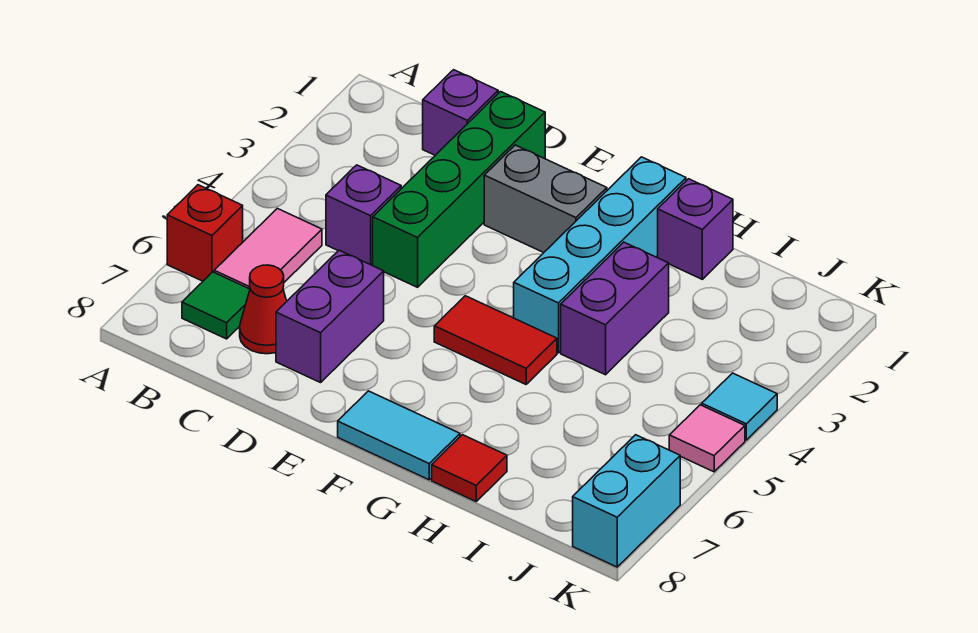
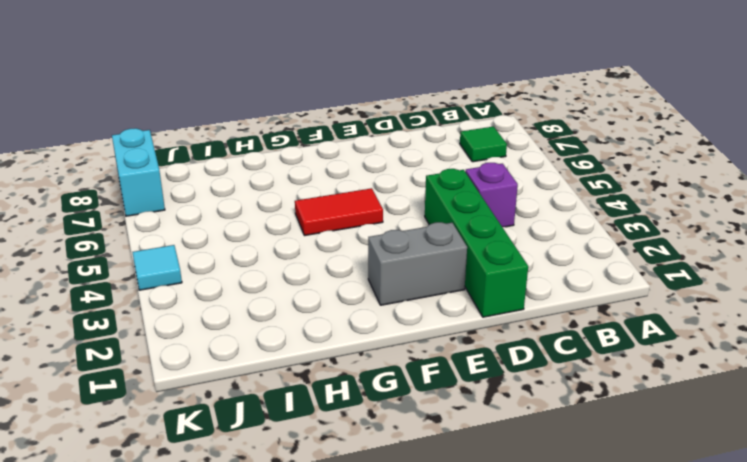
none -> red 1x1 brick [167,185,243,281]
none -> pink 1x2 tile [214,208,322,289]
none -> purple 1x1 brick [423,70,498,155]

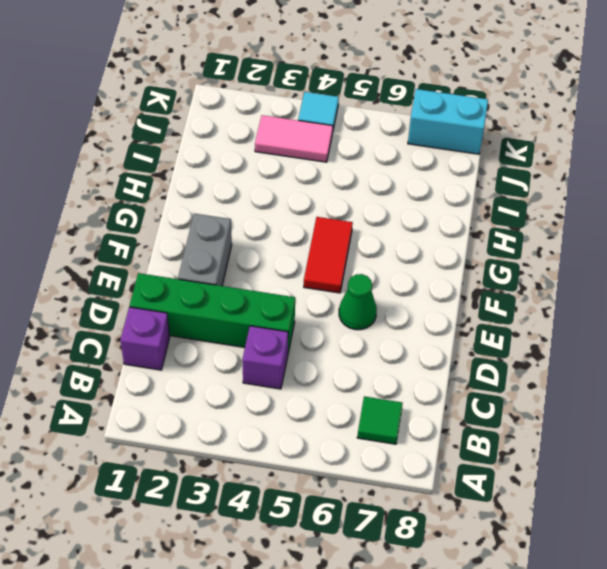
green 1x1 cone [339,274,377,330] -> none
pink 1x2 tile [255,115,333,162] -> pink 1x2 tile moved to [214,208,322,289]
none -> red 1x1 brick [167,185,243,281]
none -> red 1x1 cone [240,265,287,354]
none -> purple 1x2 brick [276,250,384,383]

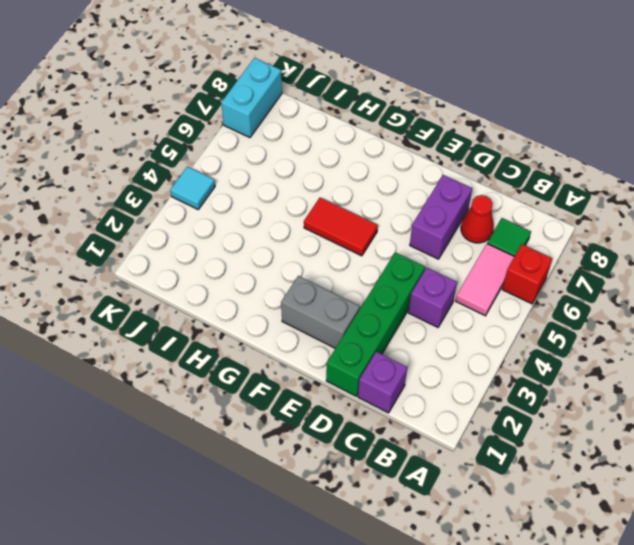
none -> cyan 1x2 tile [338,391,460,480]
none -> cyan 1x4 brick [514,157,686,353]
none -> purple 1x1 brick [658,179,733,279]

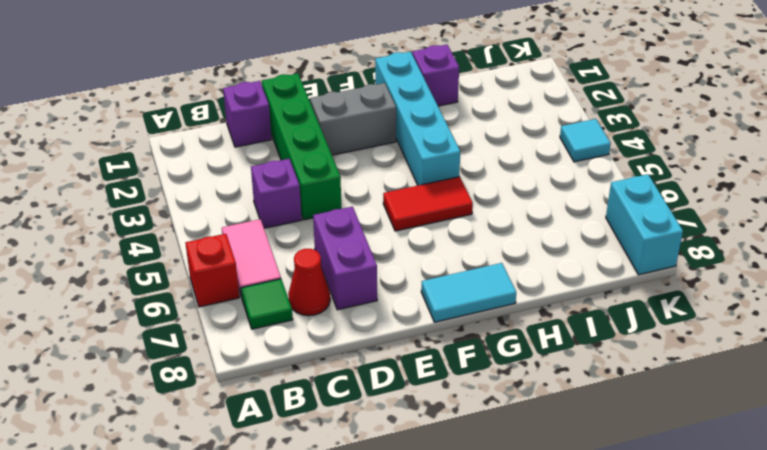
none -> purple 1x2 brick [561,242,669,375]
none -> red 1x1 tile [432,435,507,501]
none -> pink 1x1 tile [669,405,745,472]

